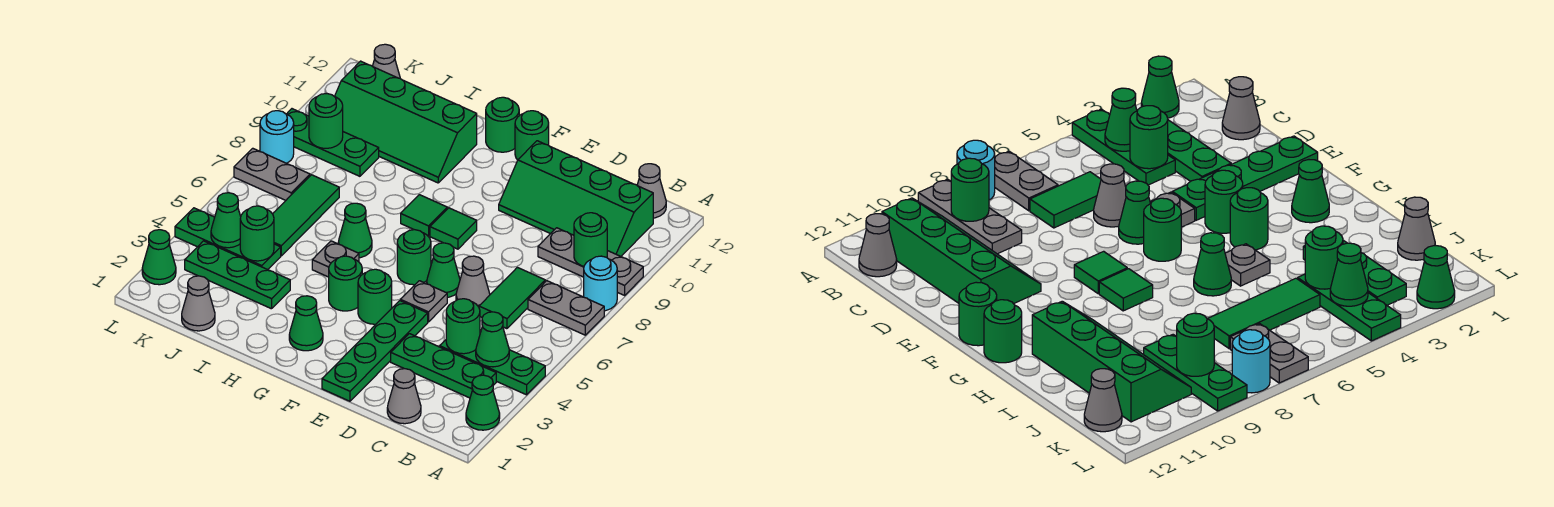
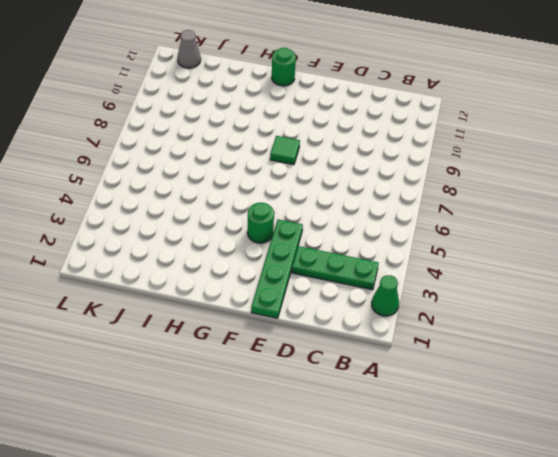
none -> green 1x3 plate [440,340,545,395]
none -> grey 1x2 plate [528,281,604,335]
none -> cyan 1x1 round brick [584,256,617,311]
none -> grey 1x3 plate [538,228,643,295]

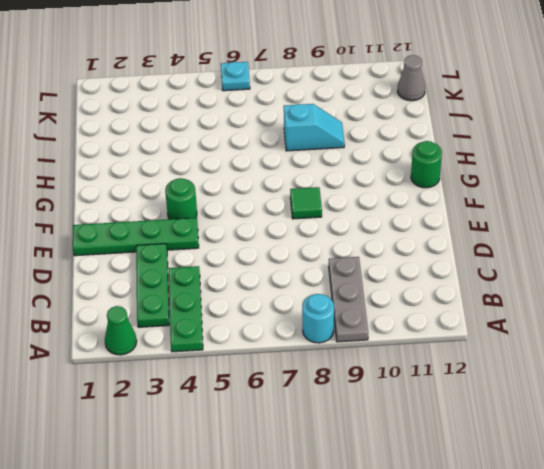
cyan 1x2 slope [284,104,345,151] -> none
cyan 1x1 plate [221,62,250,91] -> none
none -> grey 1x2 plate [528,281,604,335]
none -> green 2x4 slope [499,141,653,256]
none -> grey 1x1 cone [637,164,666,218]
none -> grey 1x1 cone [387,369,421,424]

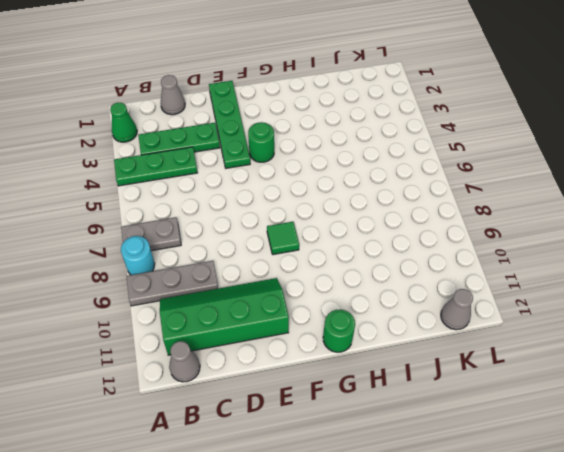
none -> green 1x2 tile [479,267,545,329]
none -> grey 1x1 cone [456,256,490,307]
none -> grey 1x1 plate [401,281,447,322]
none -> green 1x1 cone [427,243,460,297]

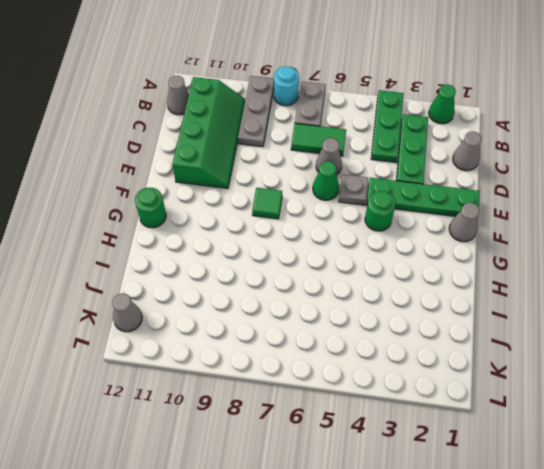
grey 1x1 cone [449,203,480,242] -> grey 1x1 cone moved to [182,276,215,331]
none -> green 1x1 round brick [397,230,431,285]
none -> green 1x1 round brick [515,111,549,160]
none -> green 1x1 cone [289,296,323,351]
none -> green 1x1 round brick [329,256,362,311]

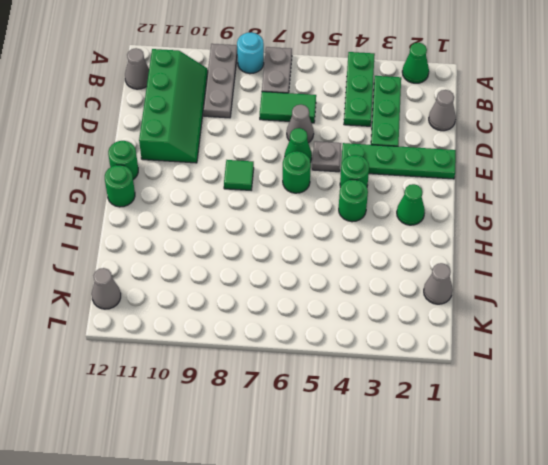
none -> green 1x1 tile [401,195,447,236]
none -> grey 1x1 plate [312,241,359,277]
none -> green 1x1 cone [338,203,372,258]
none -> green 2x4 slope [335,61,477,183]

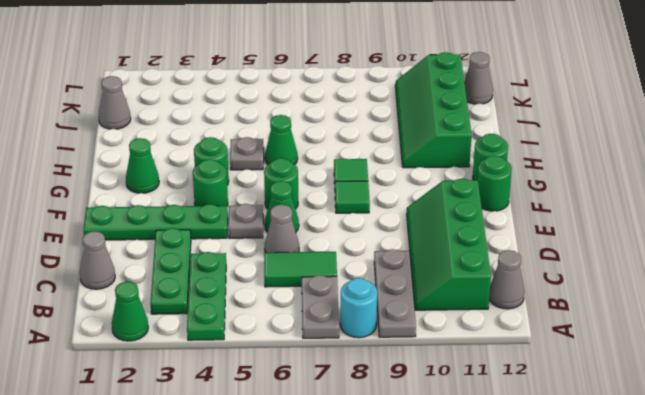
none -> green 1x3 plate [185,241,290,309]
none -> green 1x3 plate [175,208,281,270]
none -> green 1x3 tile [273,175,339,256]
none -> green 1x3 plate [287,109,379,176]

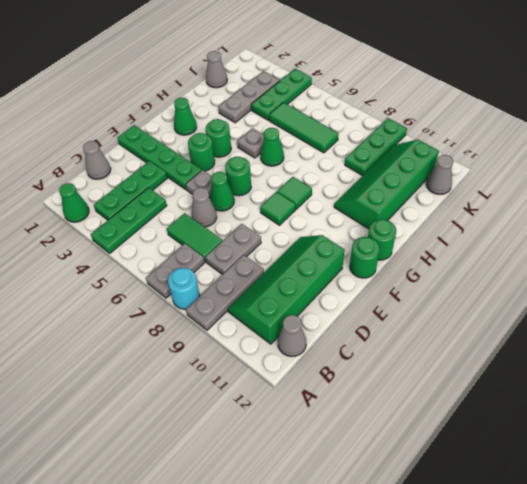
grey 1x2 plate [205,224,261,275] -> grey 1x2 plate moved to [234,148,310,200]
grey 1x3 plate [218,71,280,123] -> green 1x3 plate [185,241,290,309]
none -> green 1x1 cone [142,230,176,285]
none -> cyan 1x1 round brick [260,111,294,163]
none -> green 1x1 cone [476,312,509,367]
none -> green 1x1 round brick [574,213,607,266]

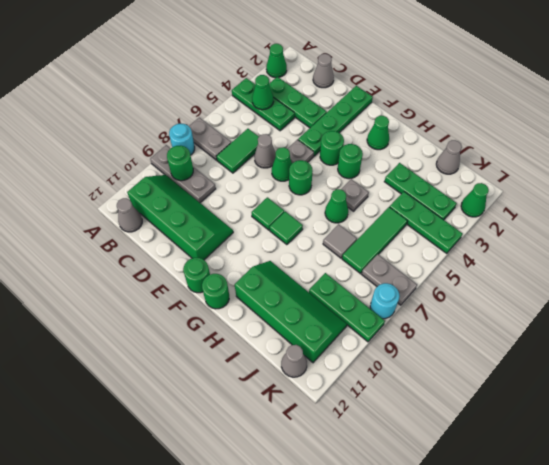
grey 1x1 tile [323,224,357,258] -> none
none -> green 1x1 round brick [446,299,480,354]
none -> green 1x1 round brick [240,206,274,261]
none -> green 1x1 cone [211,193,241,248]
none -> green 1x1 round brick [309,94,343,148]

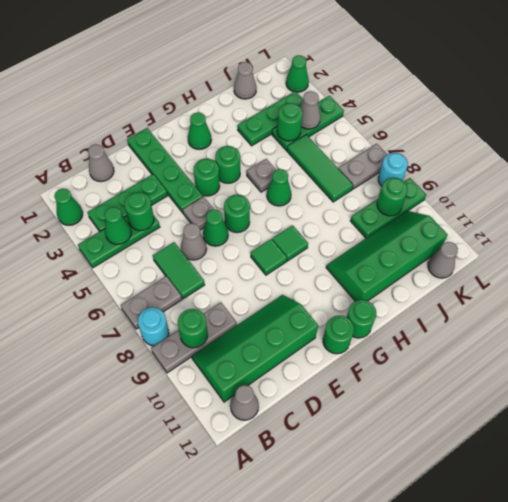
grey 1x1 cone [300,91,321,129] -> green 1x1 cone [211,193,241,248]

